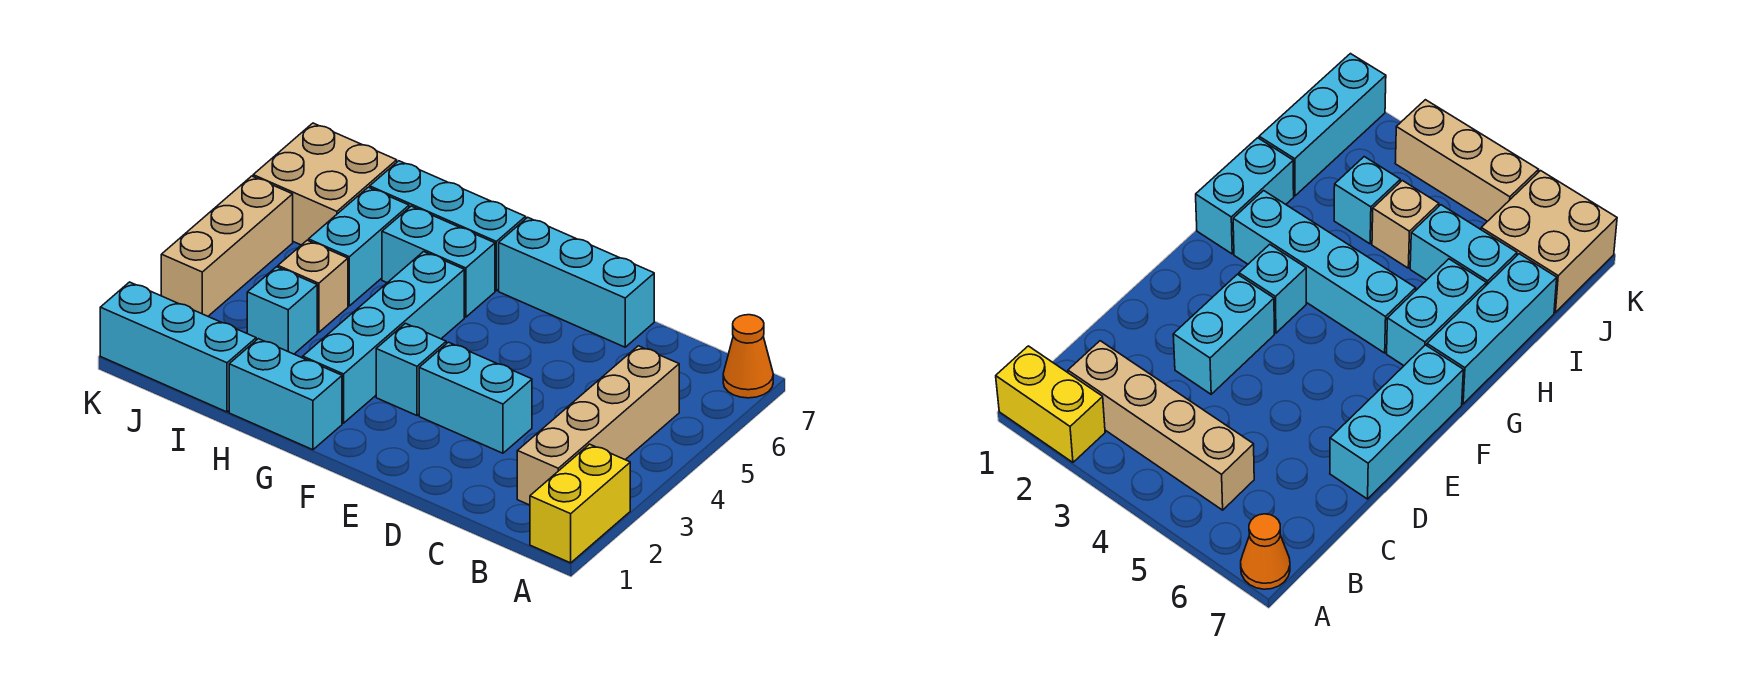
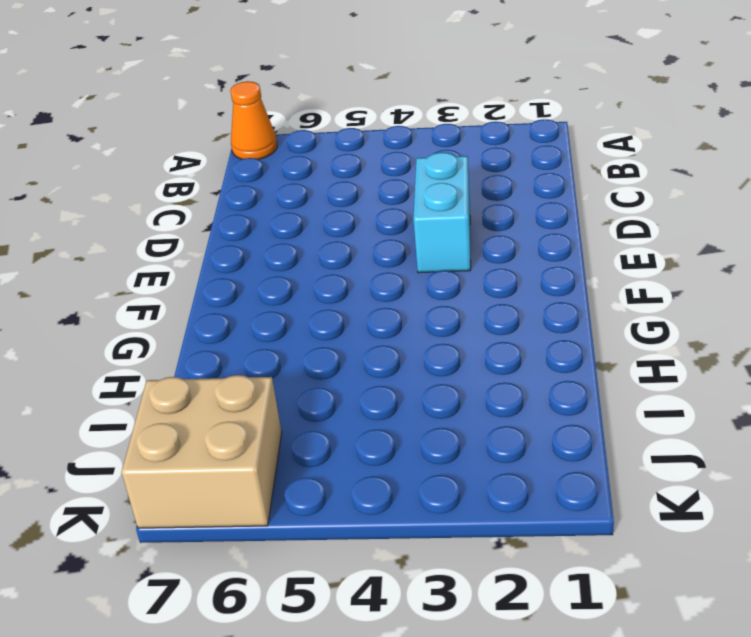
none -> yellow 1x2 brick [530,444,630,563]
none -> tan 1x4 brick [517,346,679,505]
none -> cyan 1x3 brick [499,217,654,347]

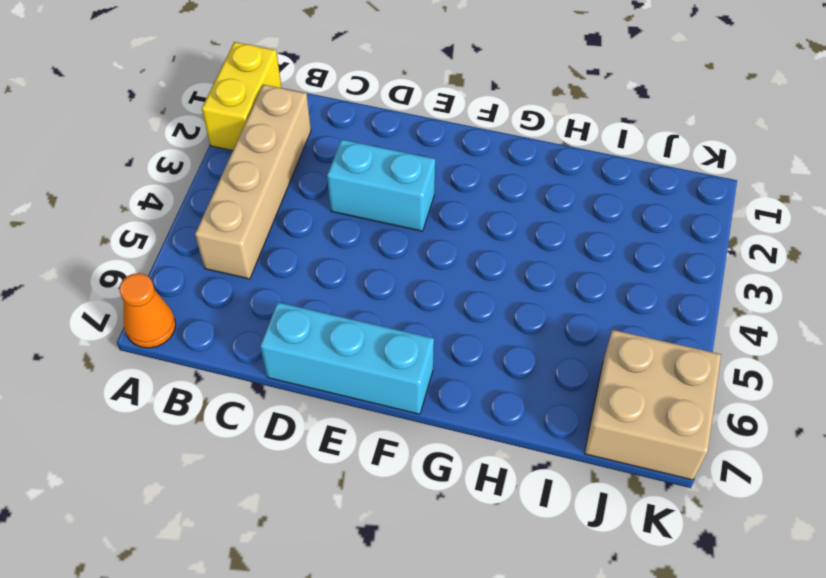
none -> cyan 1x1 brick [376,323,446,415]
none -> cyan 1x2 brick [229,339,342,450]
none -> cyan 1x4 brick [303,252,464,423]

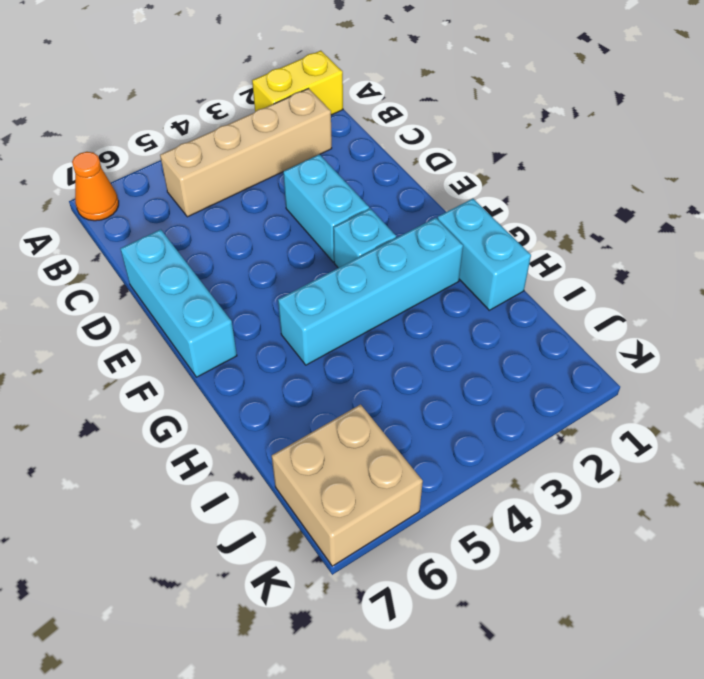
none -> cyan 1x2 brick [382,206,495,317]
none -> cyan 1x3 brick [370,161,526,291]
none -> cyan 1x3 brick [100,282,256,412]

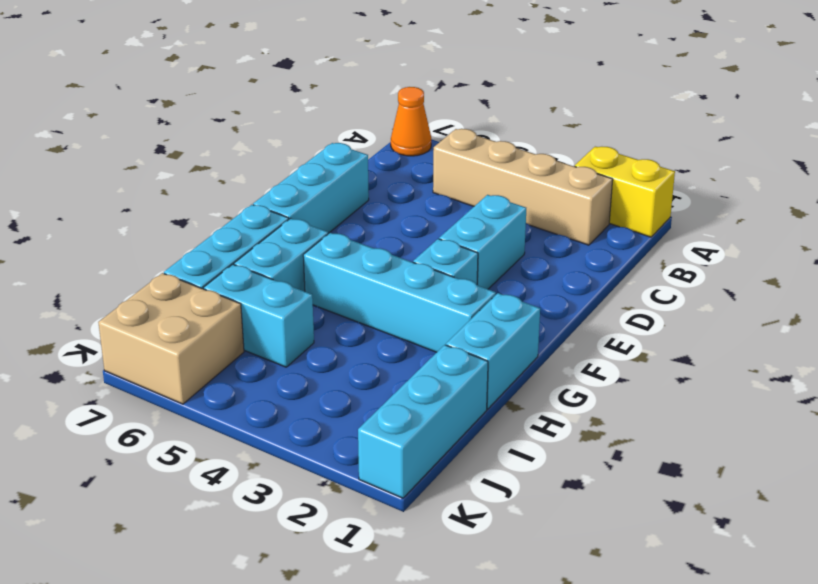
none -> cyan 1x1 brick [247,267,317,354]
none -> tan 1x1 brick [278,240,348,333]
none -> tan 1x3 brick [161,176,293,316]

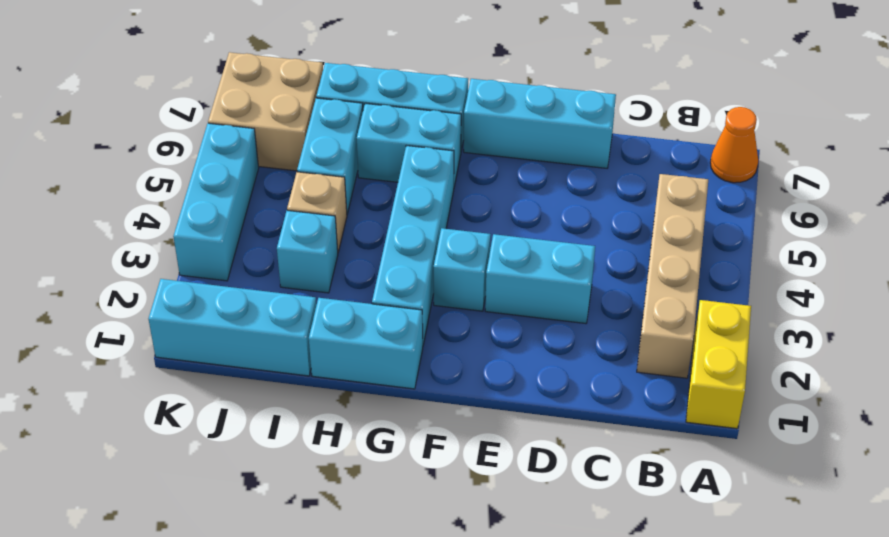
cyan 1x3 brick [173,123,259,281] -> tan 1x3 brick [161,176,293,316]

